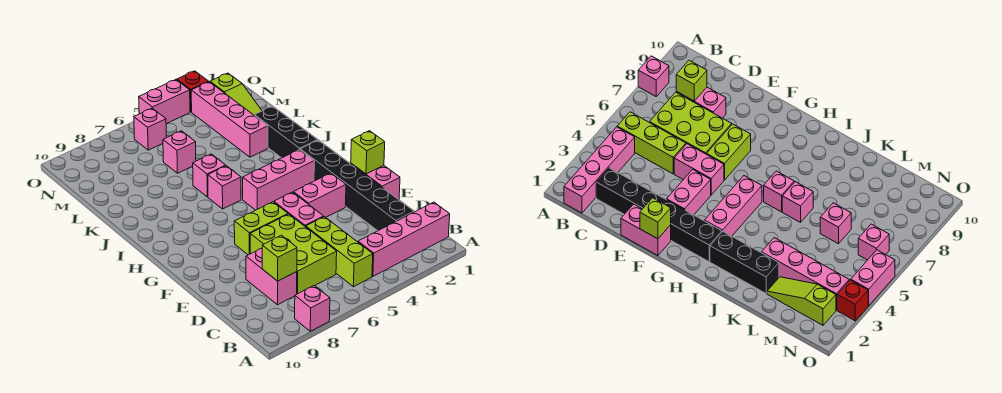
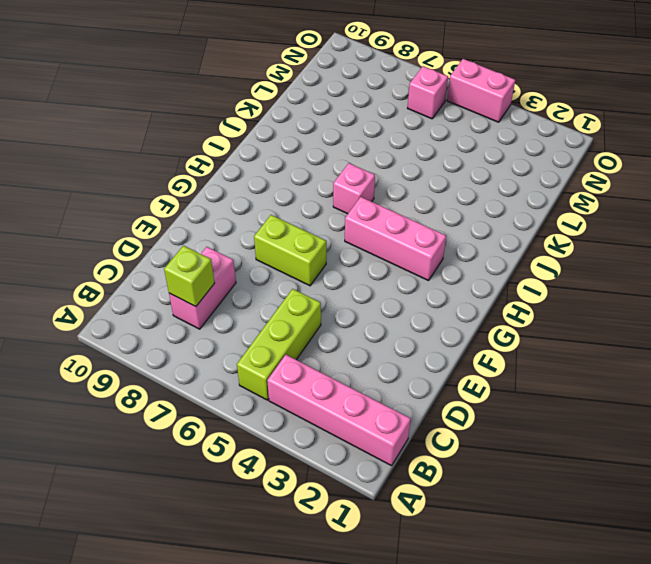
none -> pink 1x1 brick [295,286,330,331]
none -> black 1x6 brick [300,140,414,231]
none -> lime 2x3 brick [250,214,337,294]

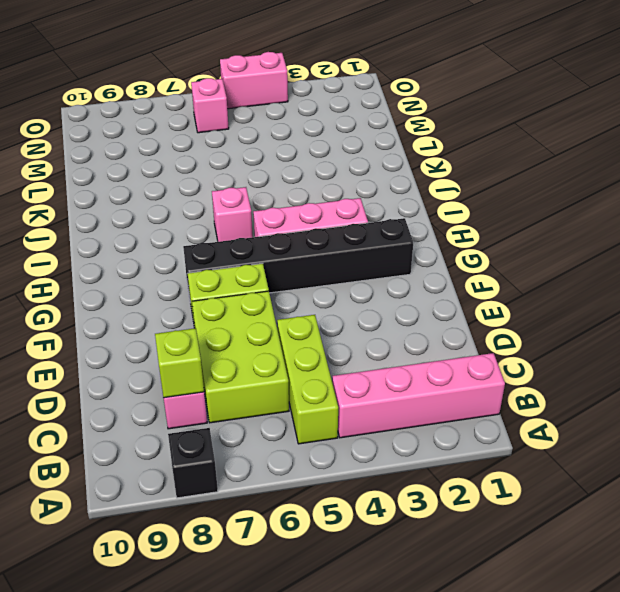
black 1x1 brick [168,428,218,498] -> pink 1x1 brick [295,286,330,331]
black 1x6 brick [183,218,413,296] -> black 1x6 brick turned to [300,140,414,231]
none -> pink 1x2 brick [351,163,400,200]
none -> pink 1x2 brick [274,192,324,227]
none -> pink 1x2 brick [293,173,346,217]

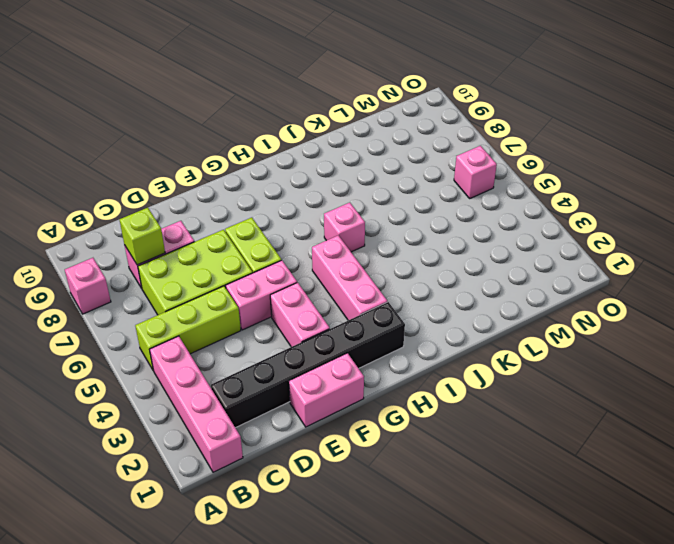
none -> black 1x3 brick [255,106,318,158]
none -> pink 1x1 brick [193,154,226,197]
none -> pink 1x4 brick [191,82,268,157]

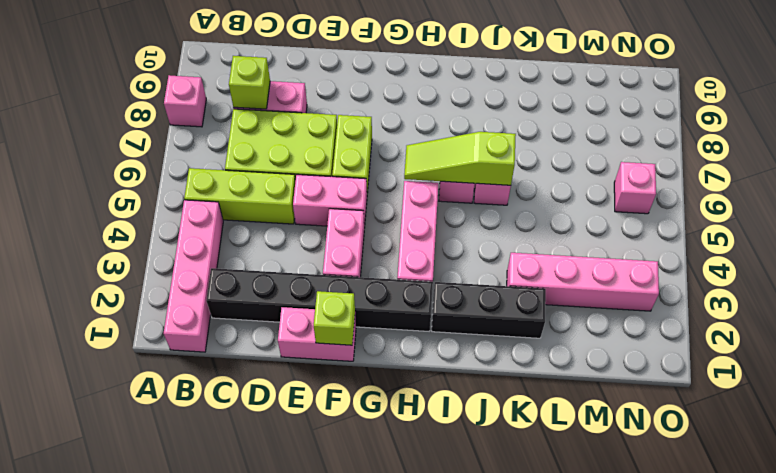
lime 1x3 slope [404,132,516,185] -> lime 1x3 slope moved to [210,73,262,116]
none -> pink 1x1 brick [163,131,196,173]
none -> red 1x1 brick [177,71,209,112]
none -> pink 1x2 brick [139,80,190,124]

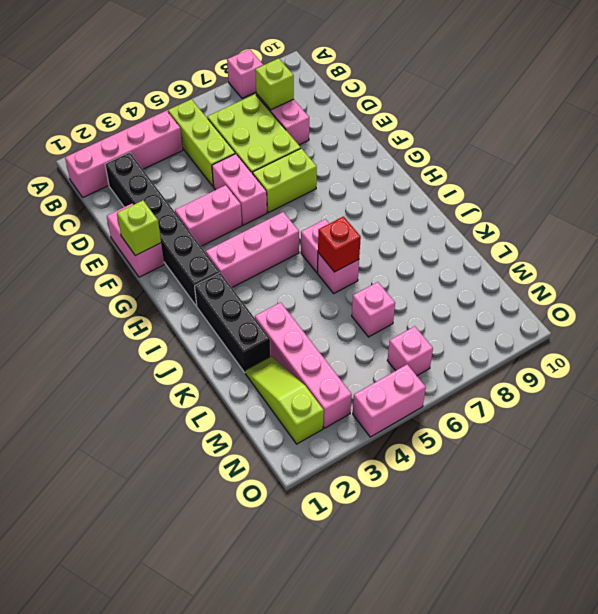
red 1x1 brick [318,217,361,272] -> red 1x1 brick moved to [177,71,209,112]

